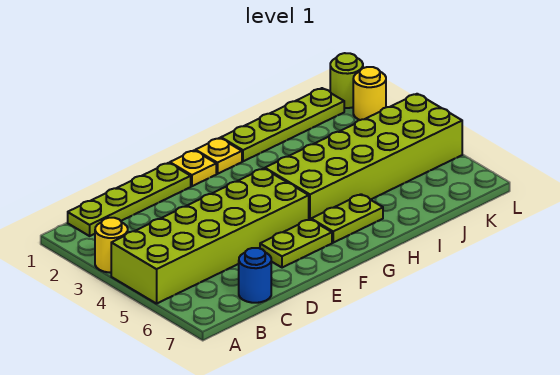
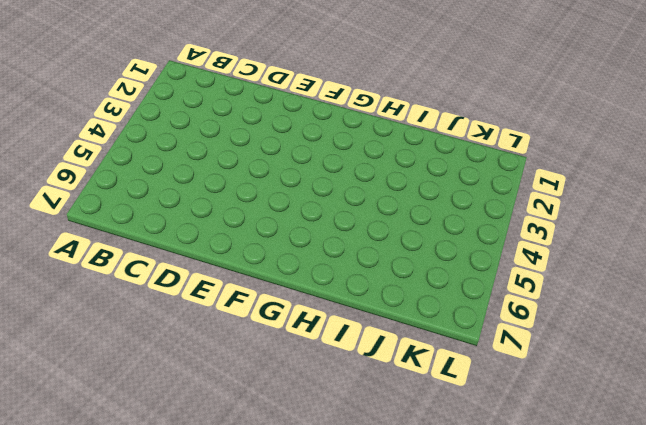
none -> yellow 1x1 round brick [95,218,128,273]
none -> lime 2x6 brick [111,168,309,304]
none -> lime 1x4 plate [68,163,191,236]

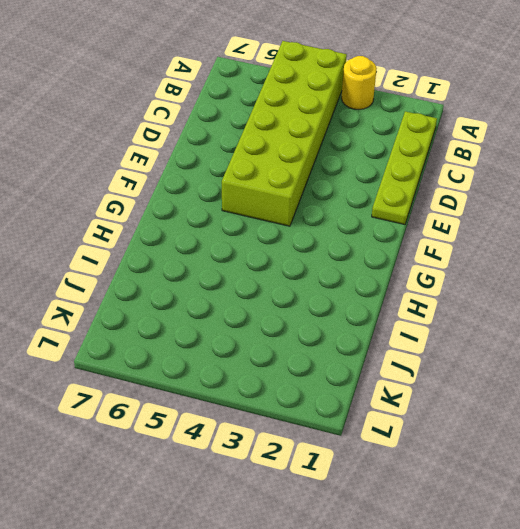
none -> blue 1x1 round brick [239,248,271,303]
none -> lime 1x2 plate [260,219,332,268]
none -> yellow 1x1 plate [170,150,216,186]

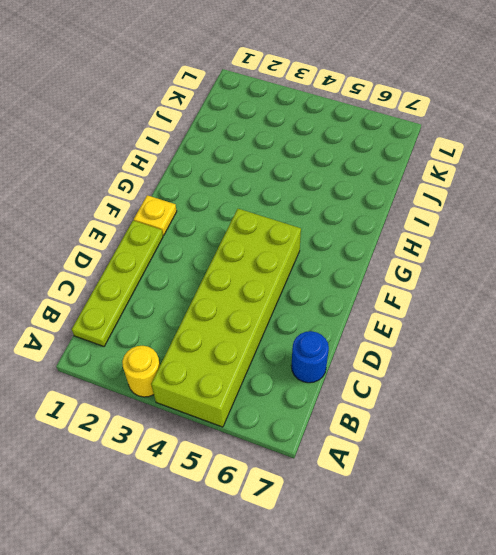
none -> lime 1x2 plate [260,219,332,268]
none -> yellow 1x1 plate [195,138,242,174]
none -> lime 2x6 brick [265,94,462,219]

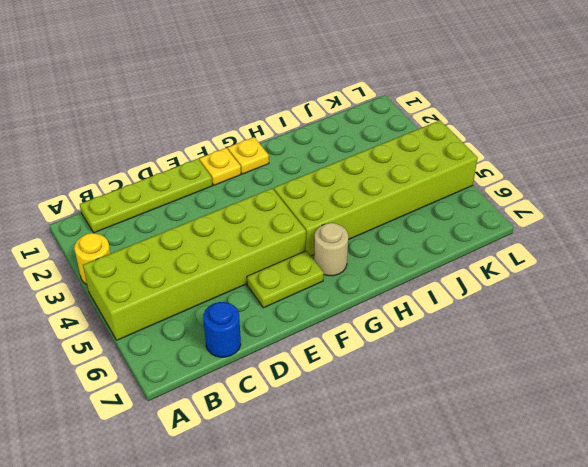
tan 1x1 round brick [314,223,348,276] -> lime 1x2 plate [311,194,383,243]
none -> lime 1x4 plate [221,88,344,161]
none -> lime 1x1 round brick [330,53,363,108]
none -> yellow 1x1 round brick [353,67,386,120]

